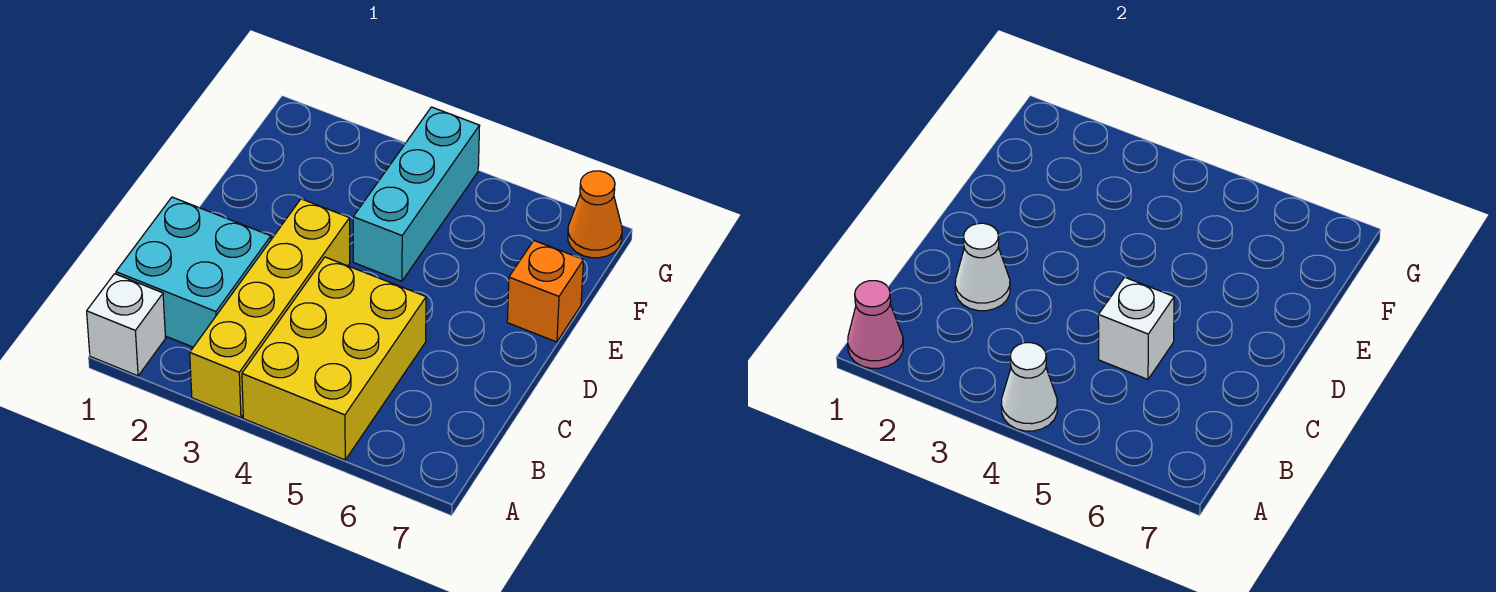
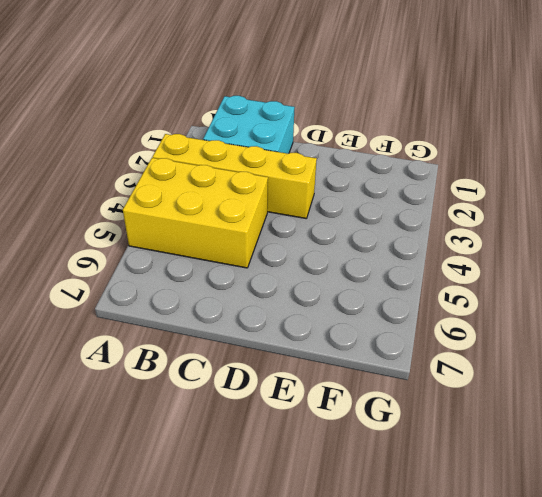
none -> white 1x1 brick [87,274,166,376]
none -> cyan 1x3 brick [353,107,480,281]

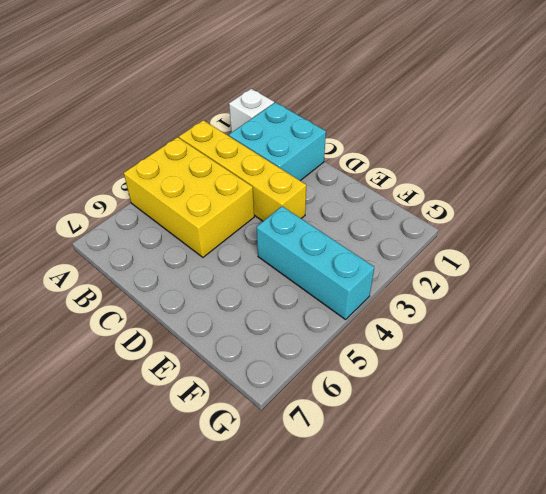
none -> orange 1x1 brick [507,241,584,342]
none -> orange 1x1 cone [568,171,622,258]

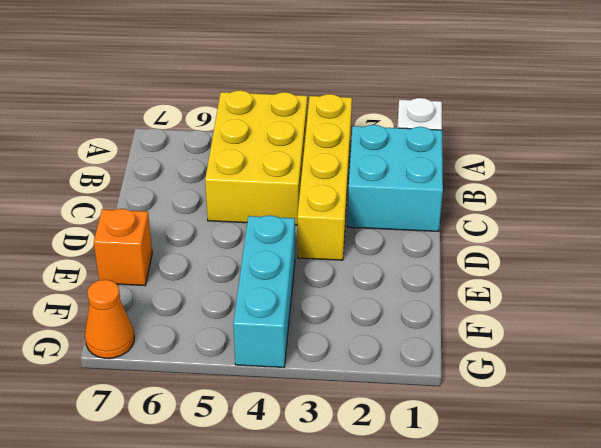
none -> pink 1x1 cone [848,281,903,368]
none -> white 1x1 cone [1001,343,1057,431]

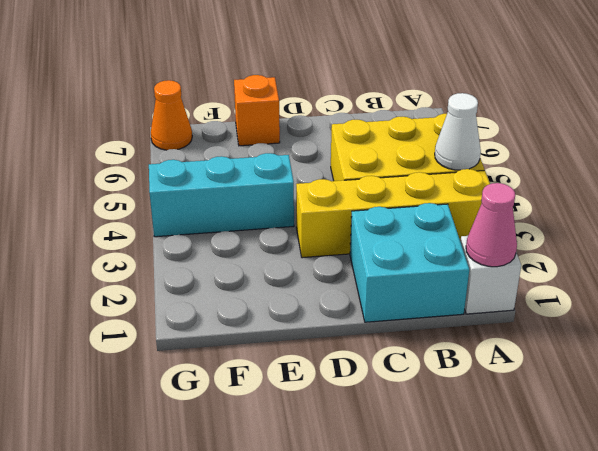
none -> white 1x1 cone [955,223,1010,311]
none -> white 1x1 brick [1098,277,1174,379]

